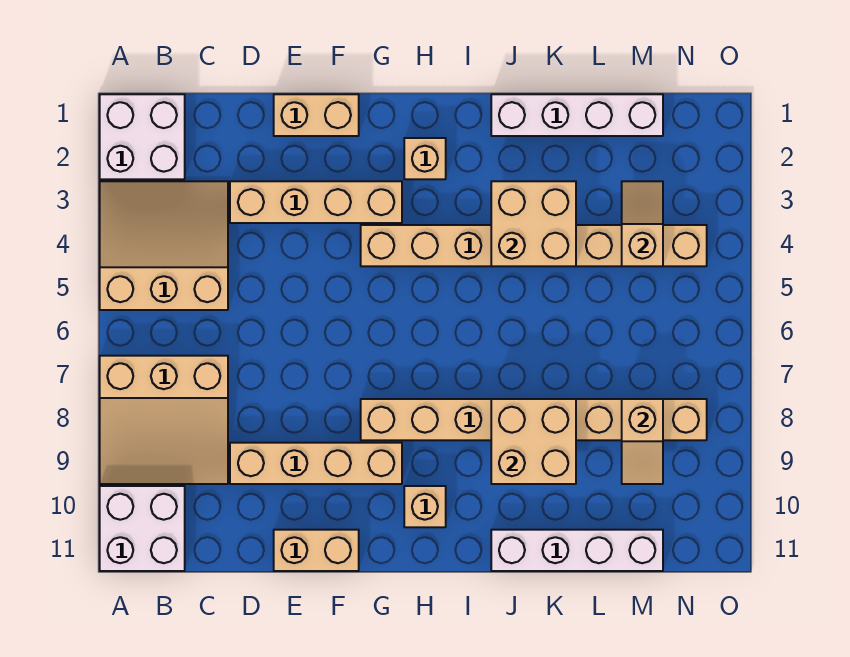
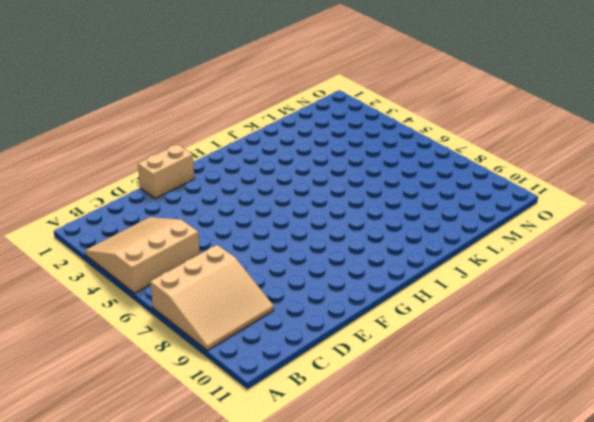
none -> white 2x2 brick [100,94,185,179]
none -> white 2x2 brick [100,486,185,571]
none -> tan 1x4 brick [230,181,402,223]

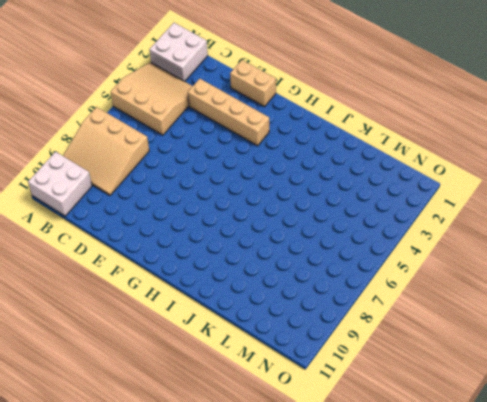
none -> tan 1x4 brick [230,443,402,484]
none -> tan 1x2 brick [274,530,359,571]
none -> tan 1x8 brick [361,225,707,266]

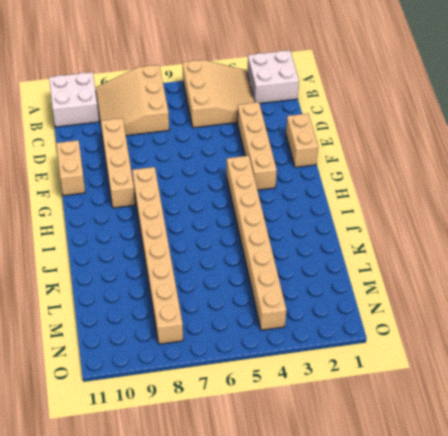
none -> tan 1x1 brick [404,138,446,179]
none -> tan 1x1 brick [404,486,446,527]
none -> white 1x4 brick [491,94,663,136]

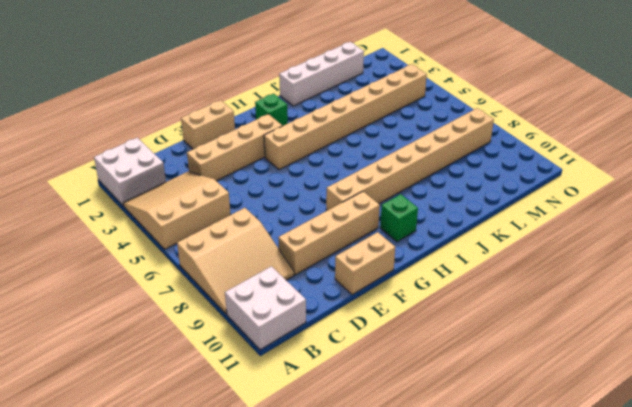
green 1x1 brick [255,94,288,126] -> tan 1x1 brick [404,138,446,179]
green 1x1 brick [380,194,418,242] -> tan 1x1 brick [404,486,446,527]
none -> white 1x4 brick [491,530,663,571]
none -> tan 2x2 brick [491,181,576,266]
none -> tan 2x2 brick [491,399,576,484]

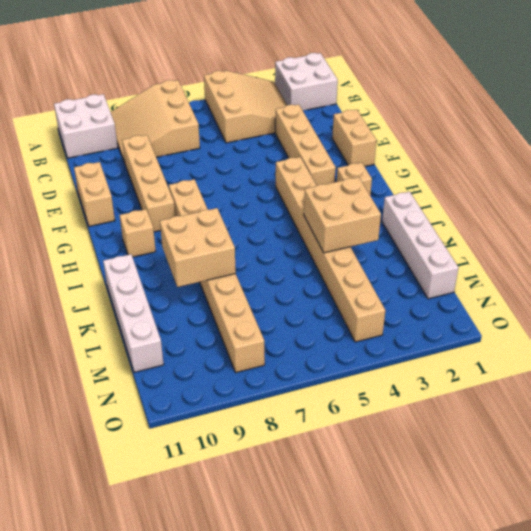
none -> tan 1x2 slope [622,181,663,266]
none -> tan 1x2 slope [622,399,663,484]

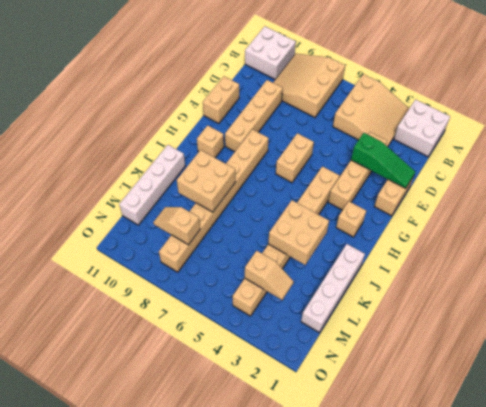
green 1x3 slope [351,133,415,188] -> none
tan 1x2 brick [276,133,314,183] -> none

